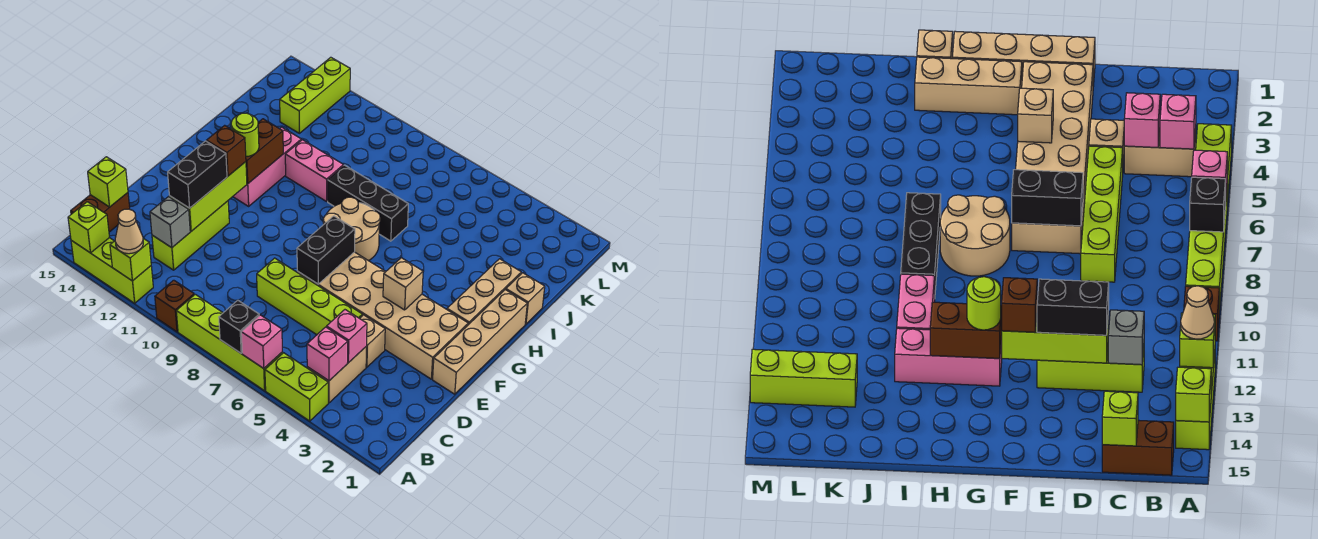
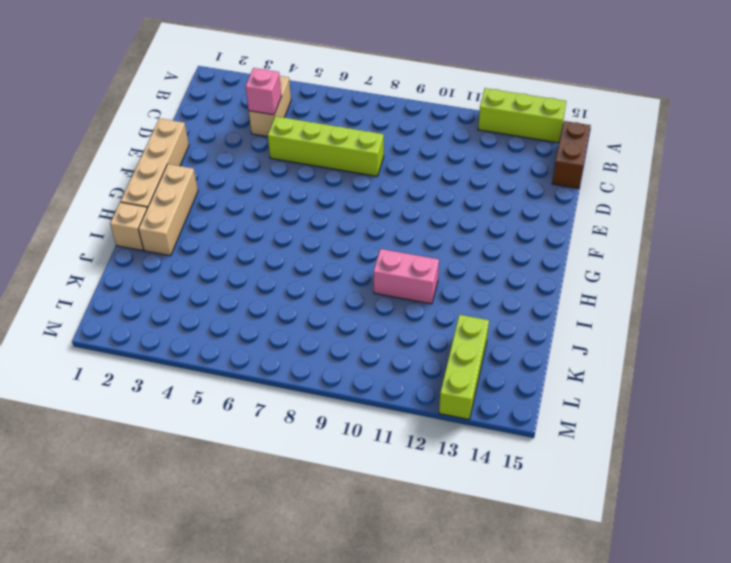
none -> lime 1x2 brick [265,353,328,421]
none -> lime 1x4 brick [176,294,283,391]
none -> brown 1x1 brick [155,280,194,332]
none -> lime 1x3 brick [152,201,229,270]

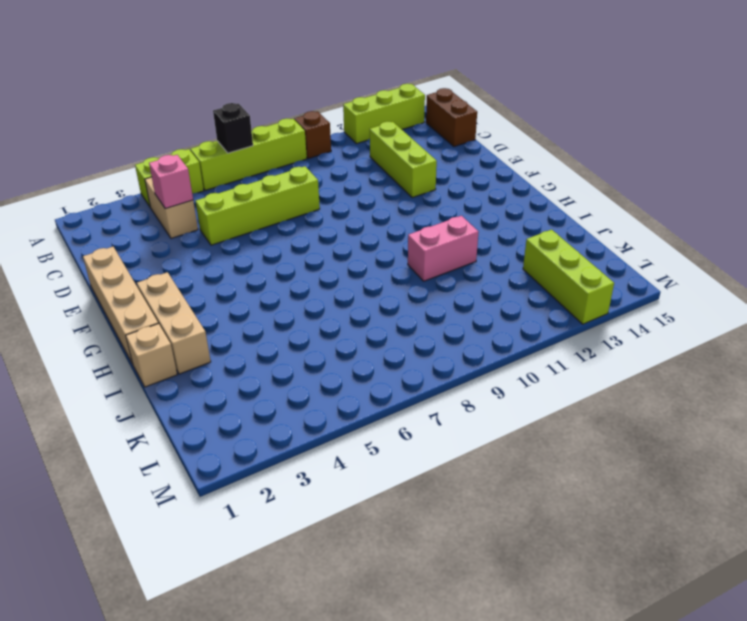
none -> tan 1x1 brick [360,315,385,367]
none -> tan 2x6 brick [297,252,468,379]
none -> tan 2x2 round brick [323,197,380,261]
none -> pink 1x3 brick [233,127,301,206]

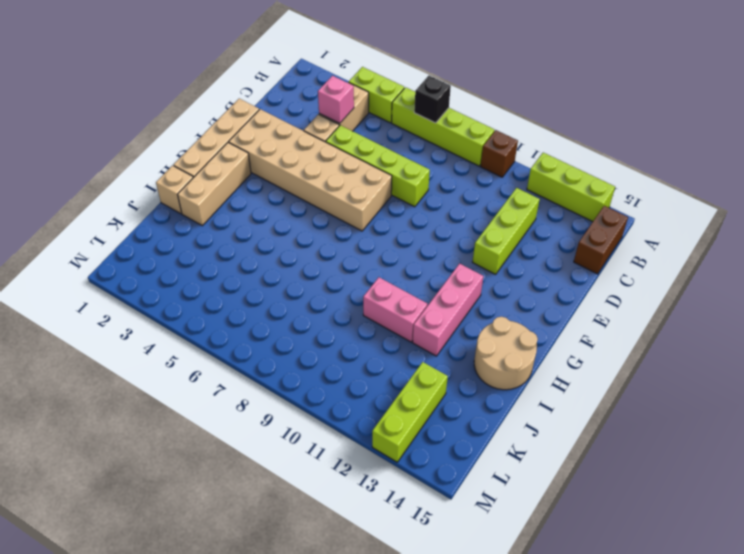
tan 2x2 round brick [474,317,538,390] -> tan 2x2 round brick moved to [323,197,380,261]
none -> black 1x3 brick [328,165,408,241]
none -> pink 1x1 brick [241,315,282,368]
none -> lime 1x1 brick [110,238,151,281]
none -> lime 1x1 brick [68,202,110,253]

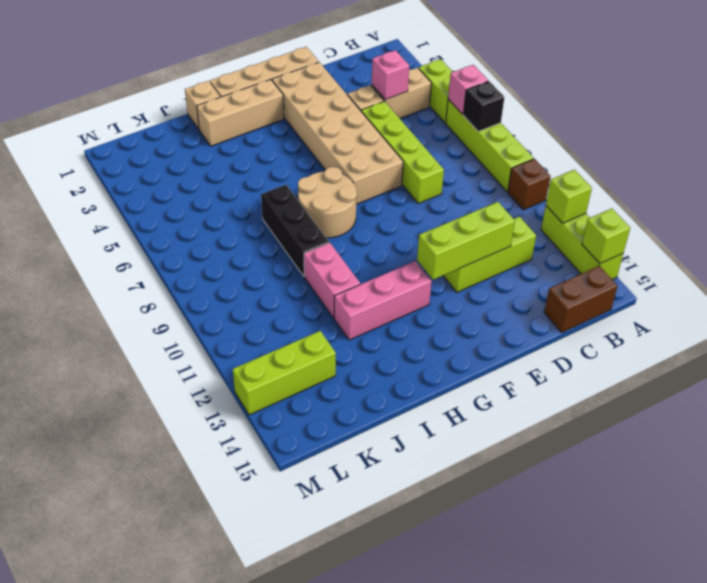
none -> pink 1x1 brick [307,327,348,381]
none -> grey 1x1 brick [150,197,190,248]
none -> lime 1x1 brick [88,157,128,207]
none -> black 1x2 brick [297,216,355,284]

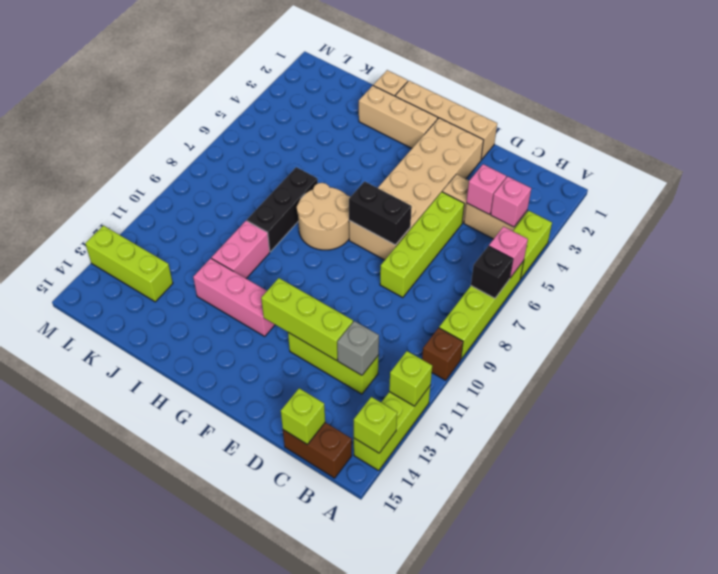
none -> tan 1x1 brick [383,258,423,310]
none -> brown 1x2 brick [246,119,283,184]
none -> tan 1x1 cone [115,209,143,254]
none -> black 1x2 brick [168,141,227,208]

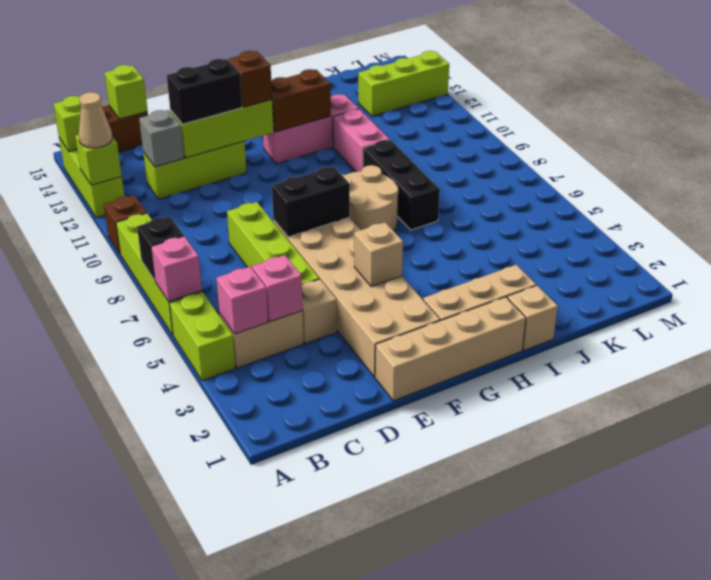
none -> lime 1x1 round brick [231,113,259,156]

